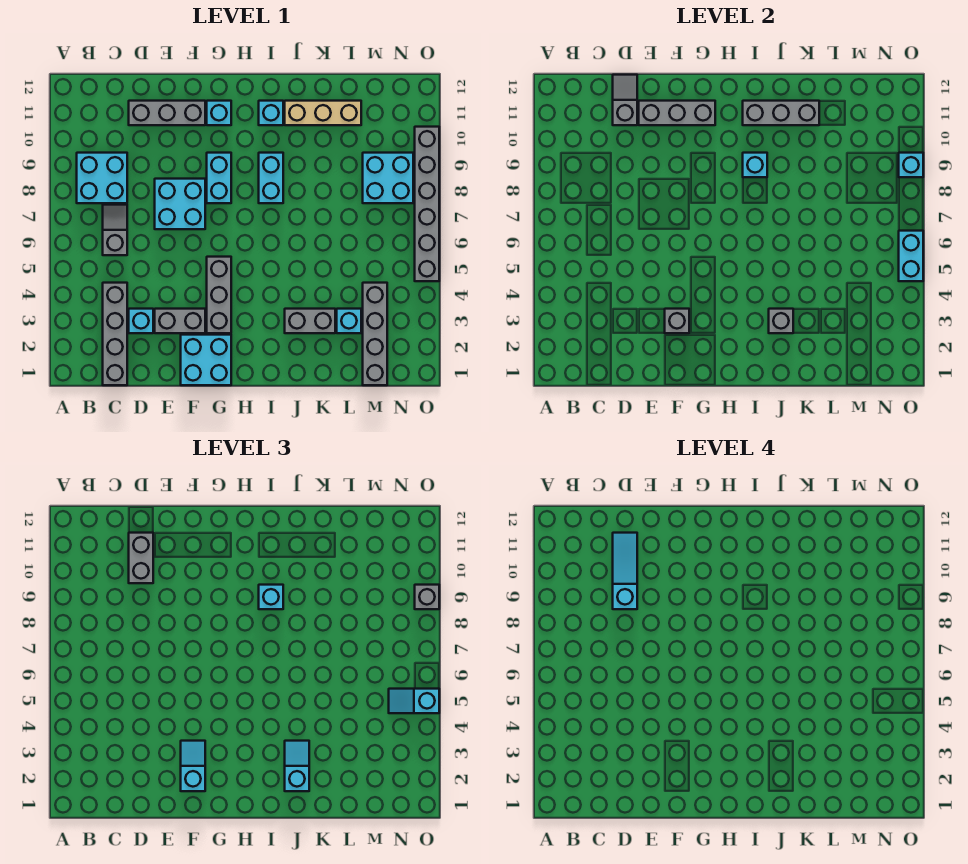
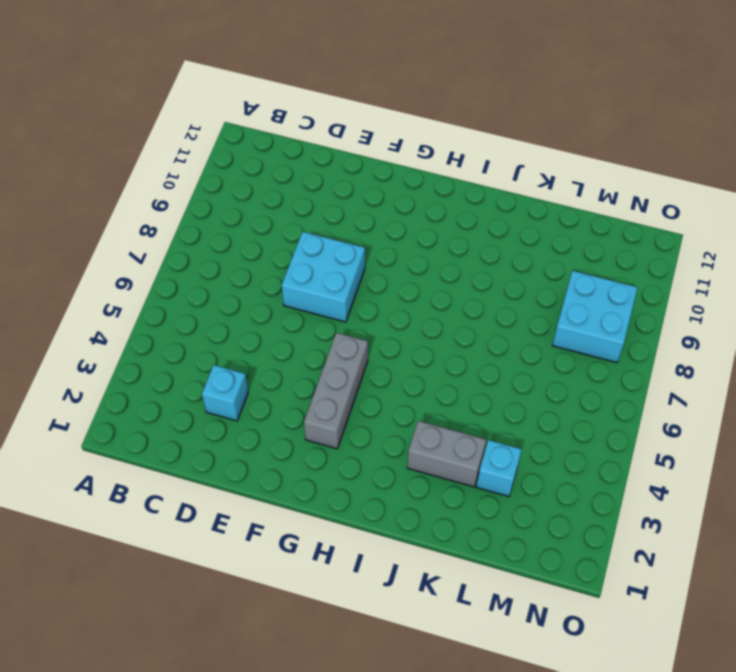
none -> cyan 2x2 brick [77,153,127,203]
none -> grey 1x4 brick [103,283,127,385]
none -> grey 1x2 slope [103,205,127,255]
none -> grey 1x3 brick [129,101,205,125]

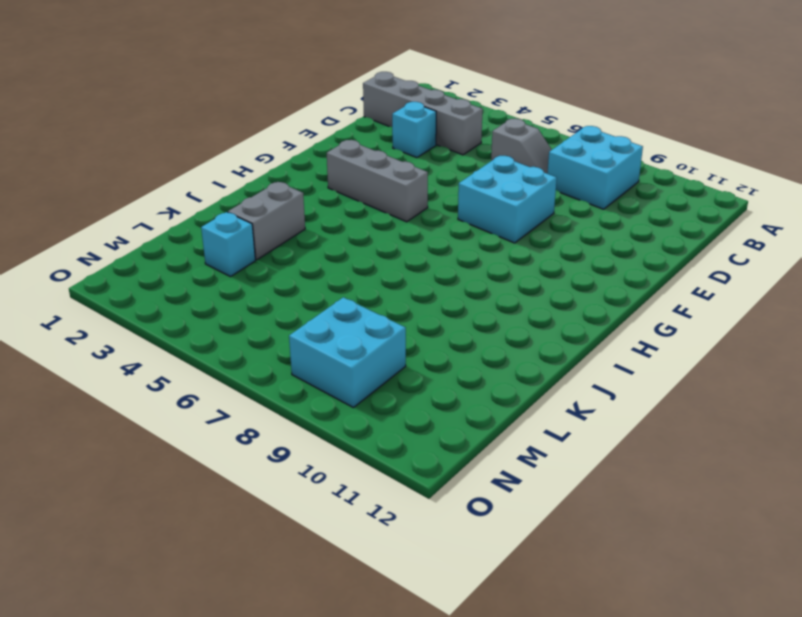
none -> grey 1x3 brick [129,101,205,125]
none -> grey 1x2 brick [155,309,205,333]
none -> cyan 2x2 brick [181,335,231,385]
none -> cyan 1x2 brick [207,153,231,203]

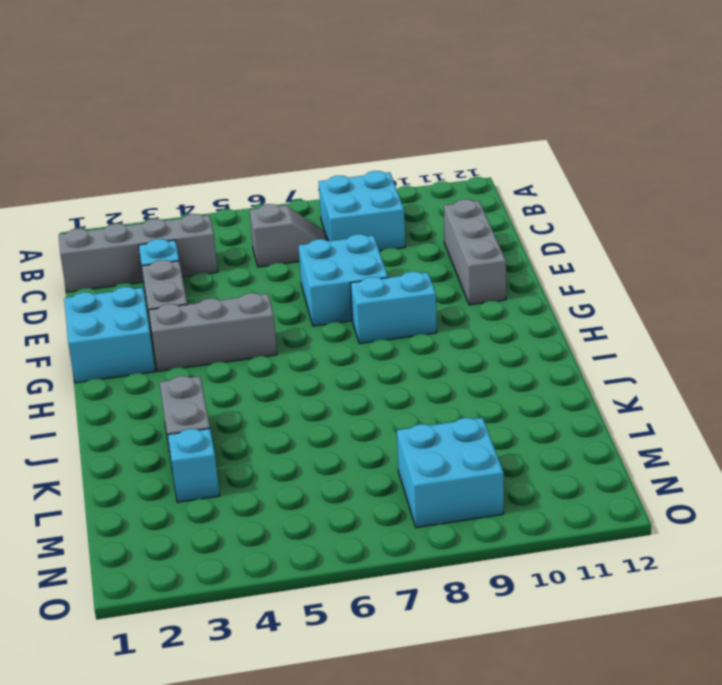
none -> cyan 1x1 brick [207,101,231,125]
none -> cyan 1x2 brick [259,153,283,203]
none -> cyan 1x1 brick [259,101,283,125]
none -> tan 1x3 brick [285,101,361,125]

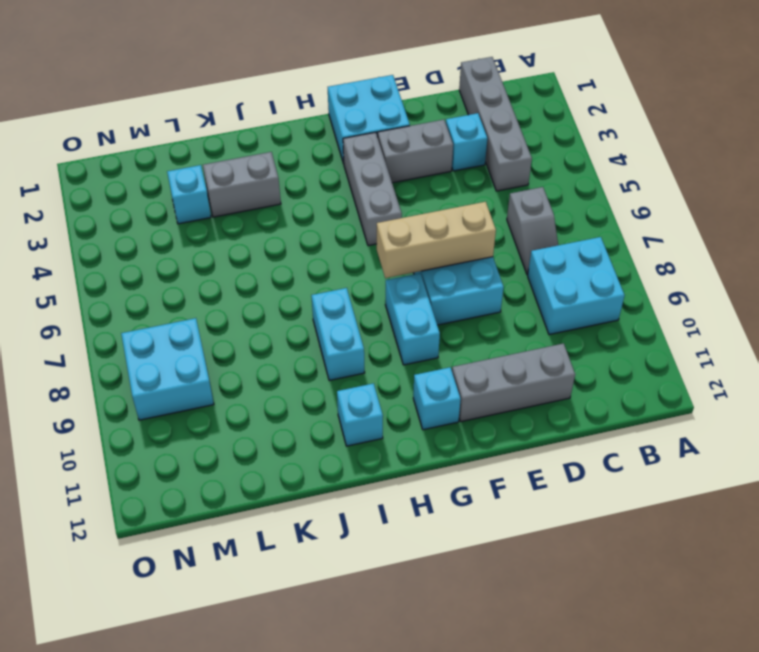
tan 1x3 brick [377,202,496,278] -> tan 1x3 brick moved to [285,101,361,125]
none -> grey 1x4 brick [363,283,387,385]
none -> grey 1x6 brick [415,127,439,281]
none -> grey 1x2 slope [613,75,637,125]
none -> grey 1x3 brick [639,101,715,125]

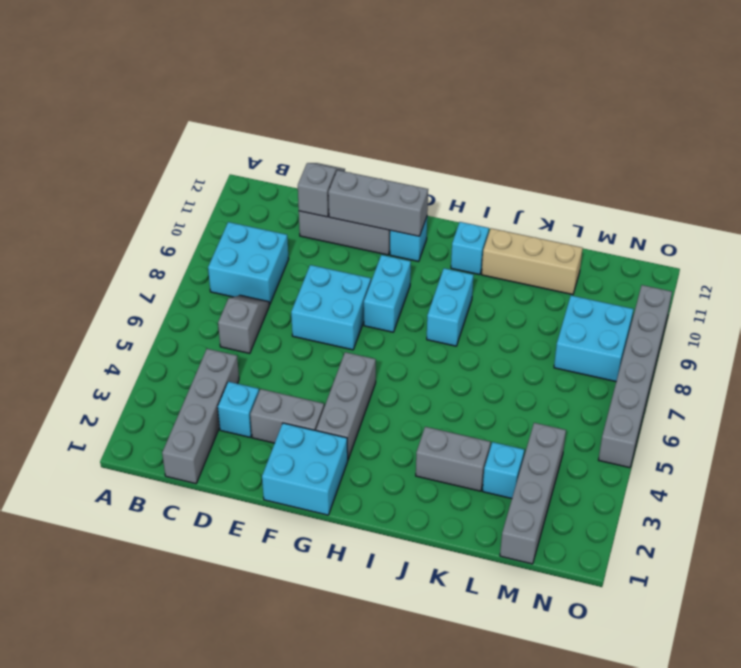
none -> grey 1x1 brick [665,309,689,333]
none -> cyan 1x1 brick [743,153,767,177]
none -> grey 1x3 brick [743,101,819,125]
none -> grey 1x1 brick [769,309,793,333]

